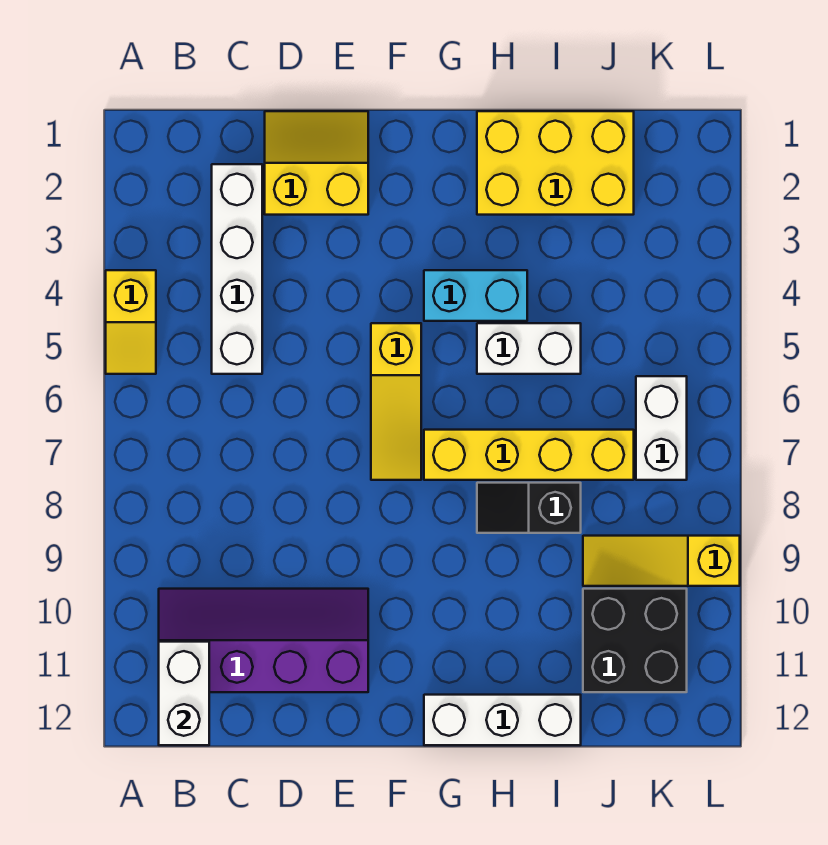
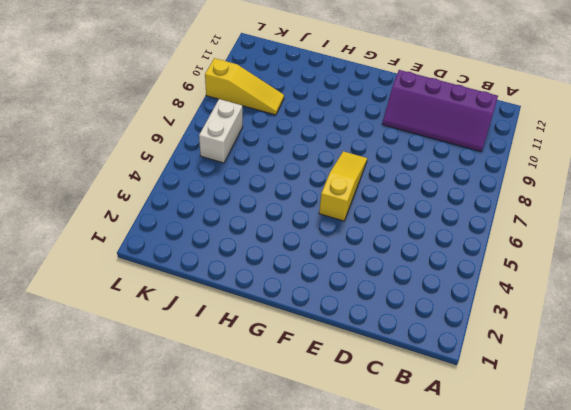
none -> yellow 1x2 slope [106,270,156,374]
none -> white 1x4 brick [212,164,262,374]
none -> yellow 2x2 slope [265,111,368,215]

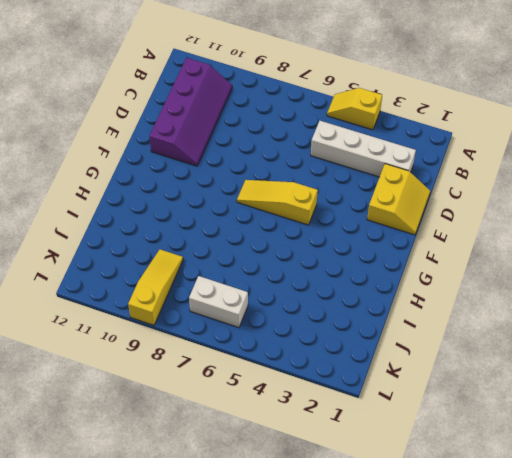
none -> cyan 1x2 brick [424,270,527,321]
none -> yellow 1x4 brick [424,430,634,480]
none -> white 1x3 brick [424,695,581,745]

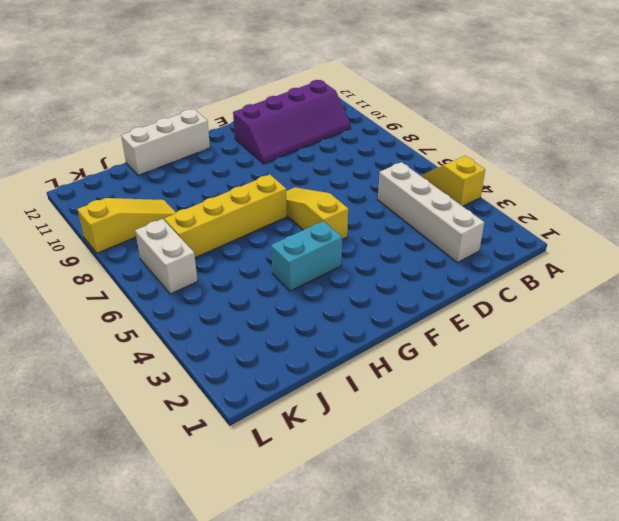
none -> yellow 2x2 slope [265,111,368,215]
none -> yellow 2x3 brick [477,111,634,215]
none -> white 1x2 brick [477,323,581,374]

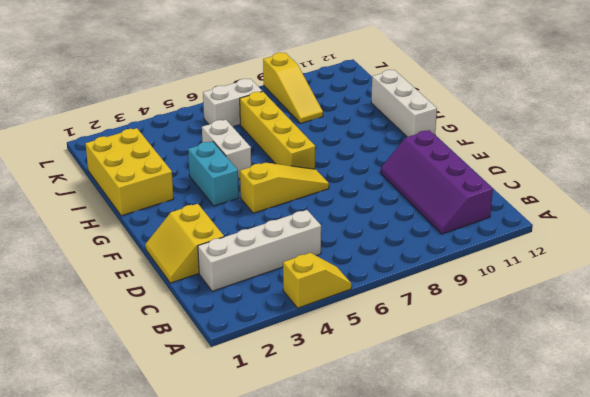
none -> black 1x2 slope [477,483,581,533]
none -> black 2x2 brick [583,589,687,692]
none -> white 1x2 brick [159,642,209,745]

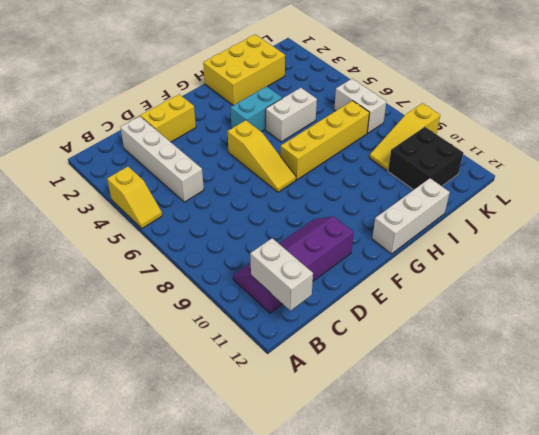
none -> black 1x2 slope [477,483,581,533]

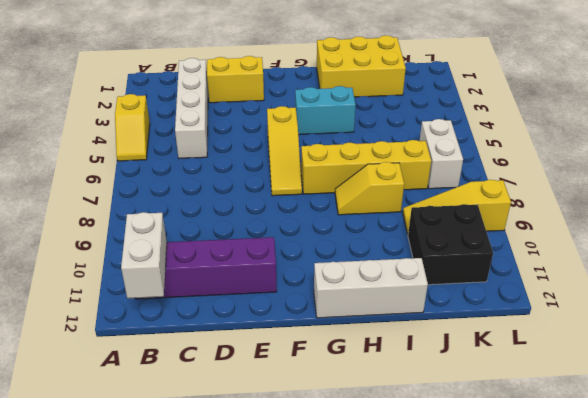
yellow 1x2 slope [335,162,404,215] -> black 1x2 slope [477,483,581,533]
none -> white 1x2 brick [477,323,581,374]

